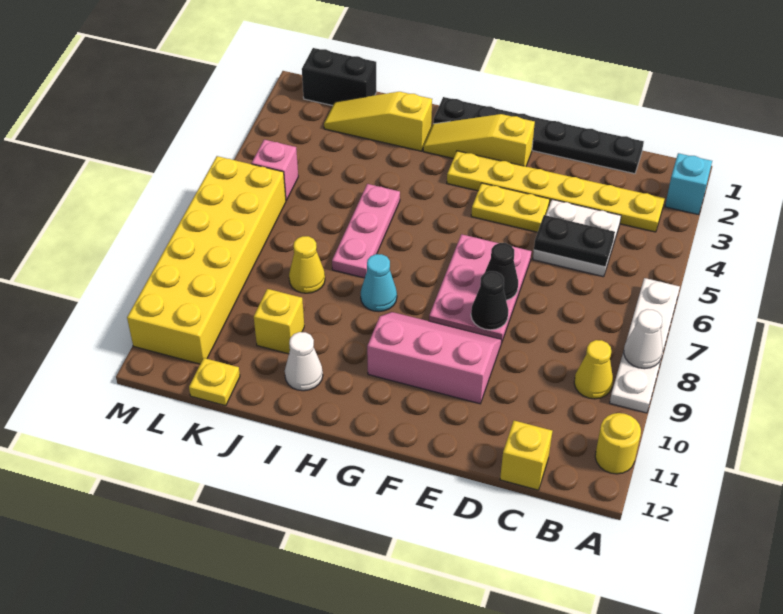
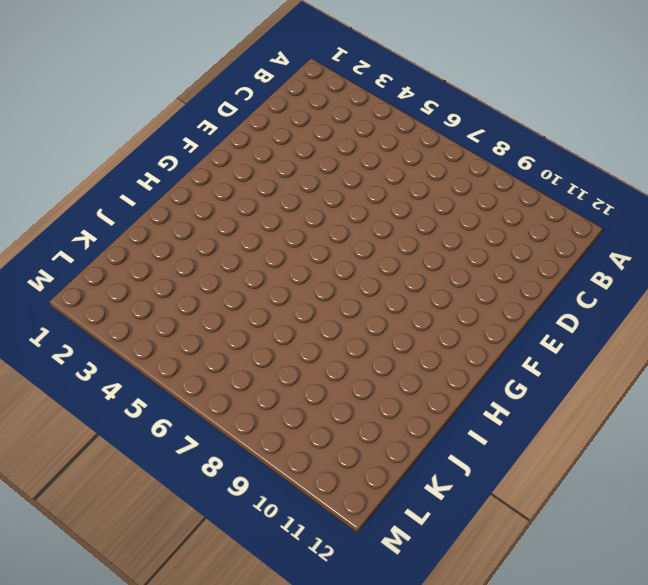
none -> cyan 1x1 brick [665,153,712,215]
none -> white 1x4 plate [610,278,680,413]
none -> yellow 1x1 round brick [595,413,641,474]

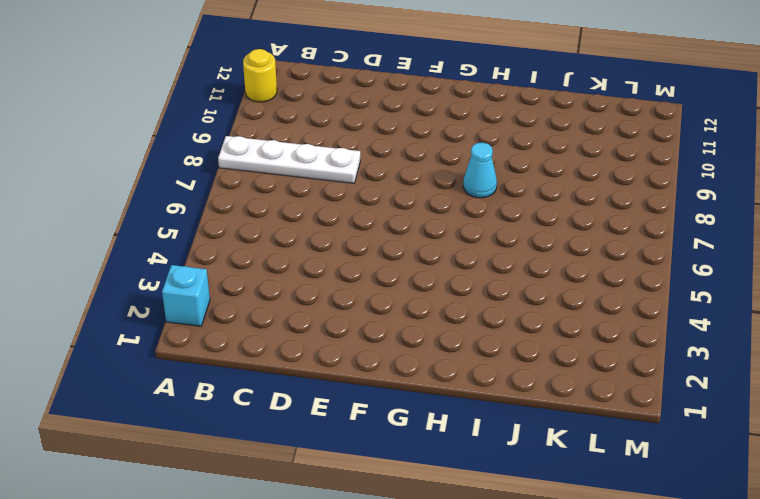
white 1x4 plate [218,136,360,183] -> white 1x4 plate turned to [610,278,680,413]
none -> yellow 1x6 plate [447,151,665,232]
none -> yellow 1x1 cone [574,340,613,399]
none -> black 1x6 plate [434,97,644,174]

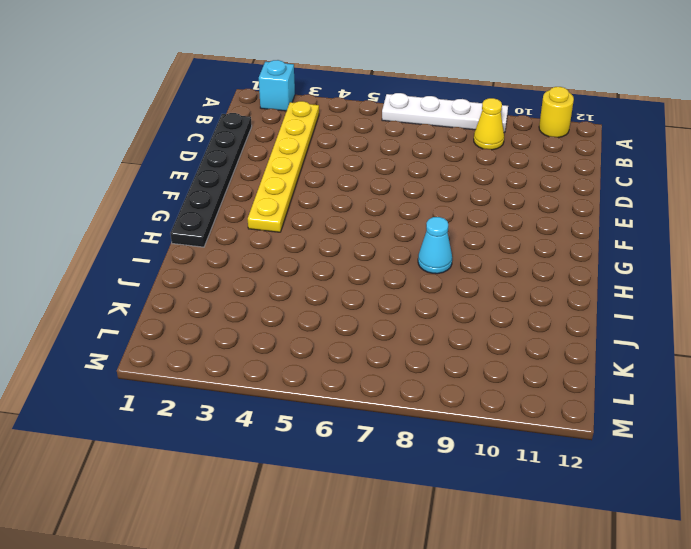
none -> white 2x2 plate [533,199,621,277]
none -> yellow 1x1 brick [500,421,552,490]
none -> yellow 1x2 plate [471,183,550,232]

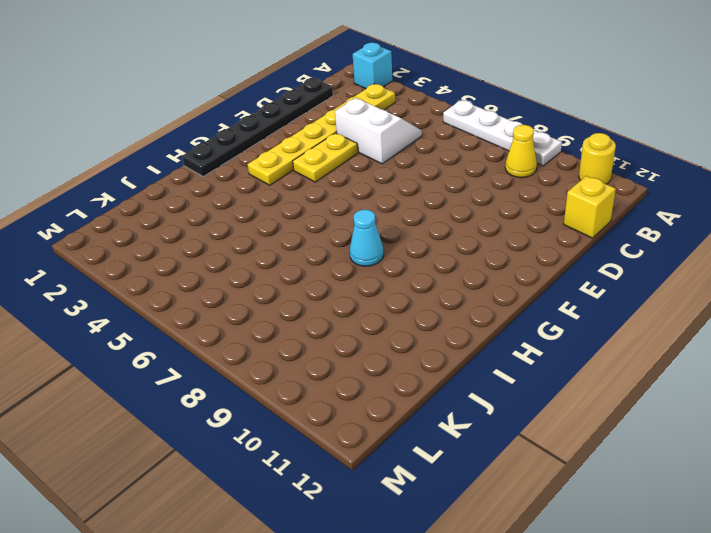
white 2x2 slope [335,98,422,164] -> white 2x2 plate [533,199,621,277]
none -> pink 2x3 plate [429,234,531,343]
none -> pink 2x3 slope [367,312,502,404]
none -> yellow 1x3 slope [423,114,535,166]

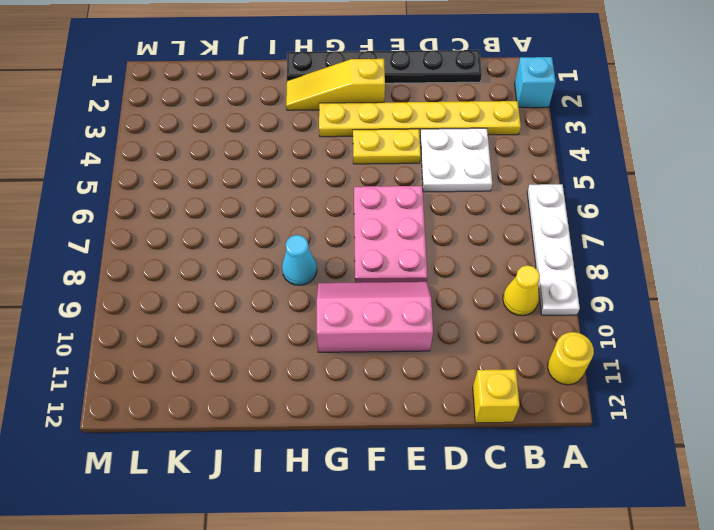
none -> yellow 1x3 slope [324,92,432,151]
none -> pink 1x3 plate [332,184,400,278]
none -> white 1x1 cone [285,332,323,391]

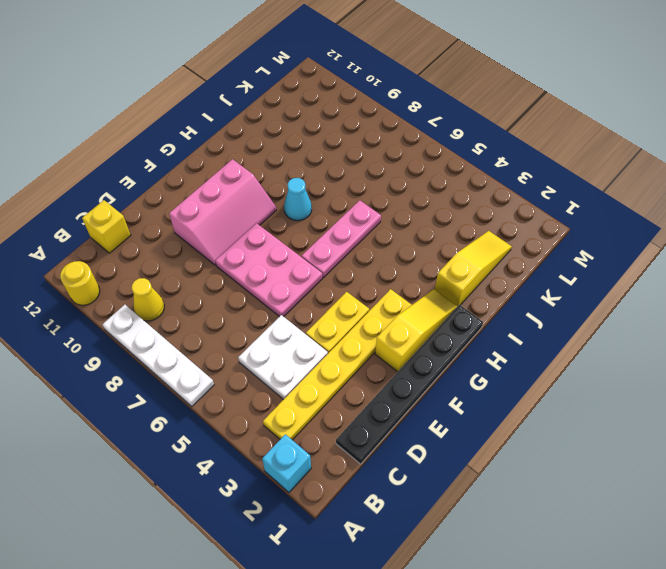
pink 1x3 plate [302,200,381,278] -> pink 1x3 plate turned to [332,184,400,278]
none -> white 1x1 cone [285,332,323,391]
none -> yellow 1x1 cone [289,236,325,293]
none -> yellow 1x1 brick [254,289,304,354]

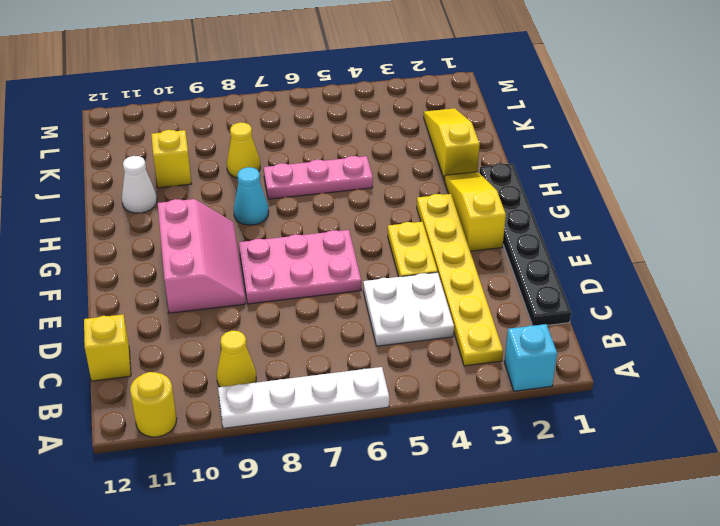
none -> black 1x2 brick [302,48,377,106]
none -> yellow 1x1 plate [189,358,240,406]
none -> pink 1x1 brick [252,140,298,200]

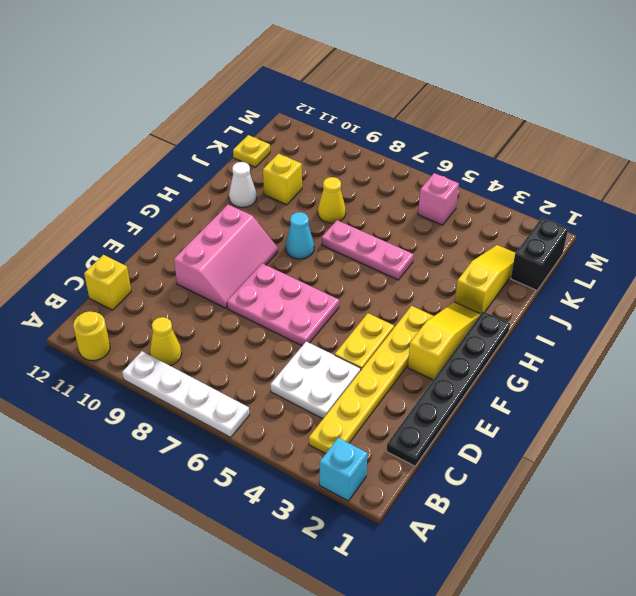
none -> yellow 2x6 brick [127,156,286,364]
none -> white 1x1 cone [624,309,663,369]
none -> black 1x2 plate [534,215,615,267]

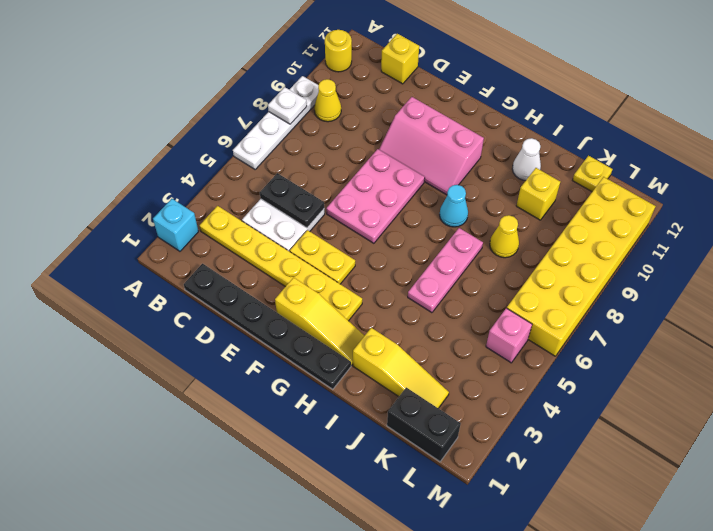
white 1x1 plate [268,87,307,124] -> white 1x1 cone [624,309,663,369]
none -> black 1x1 cone [485,243,518,300]
none -> black 1x1 cone [471,271,508,330]

